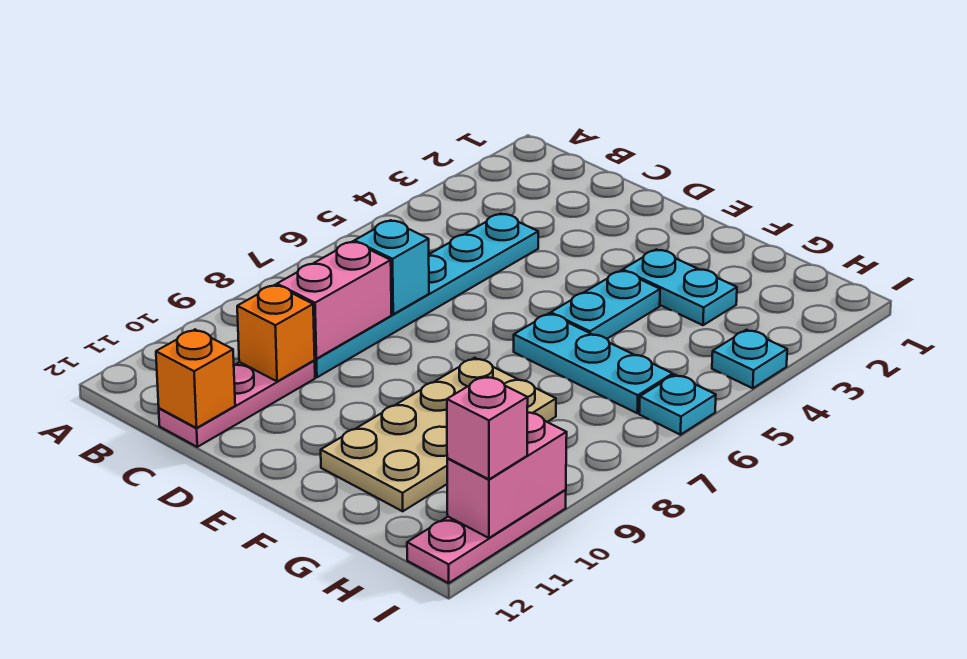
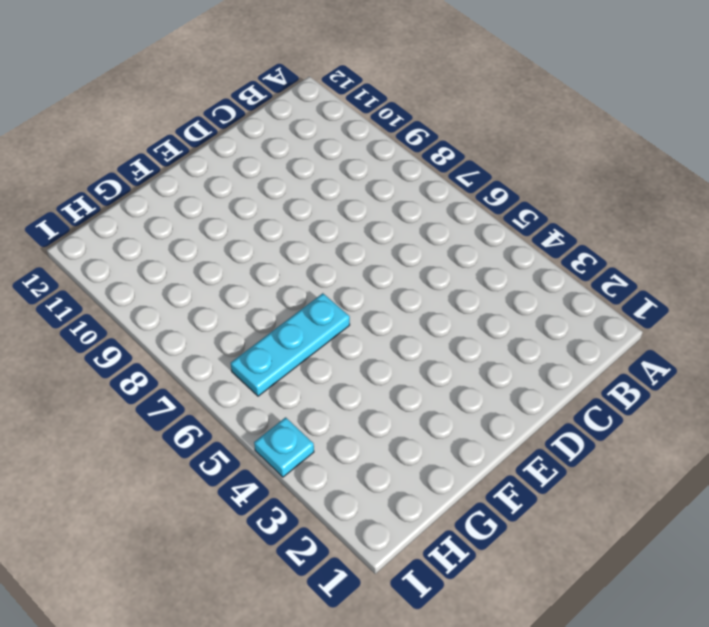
none -> cyan 1x6 plate [314,214,538,377]
none -> pink 1x3 plate [159,361,315,447]
none -> cyan 1x2 plate [623,249,737,325]

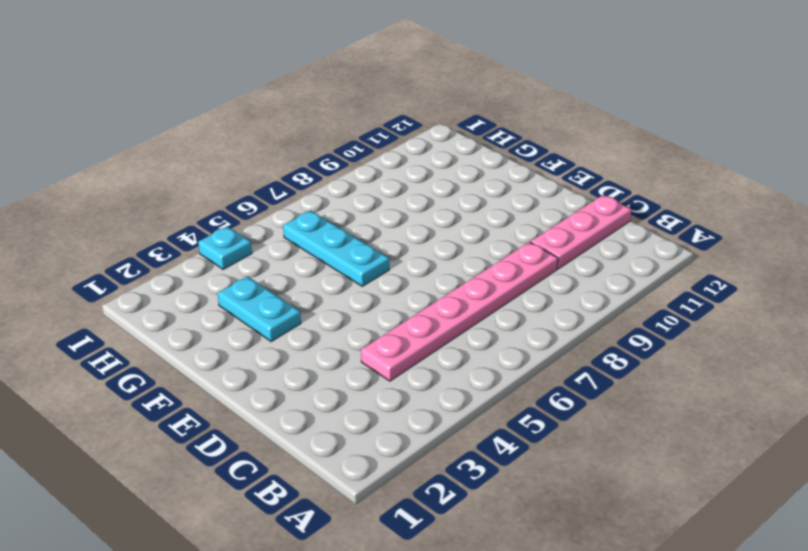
pink 1x6 plate [361,242,558,381] -> cyan 1x6 plate [314,214,538,377]
none -> cyan 1x2 plate [551,271,660,339]
none -> tan 2x4 plate [321,358,556,511]
none -> cyan 1x1 plate [639,375,716,435]

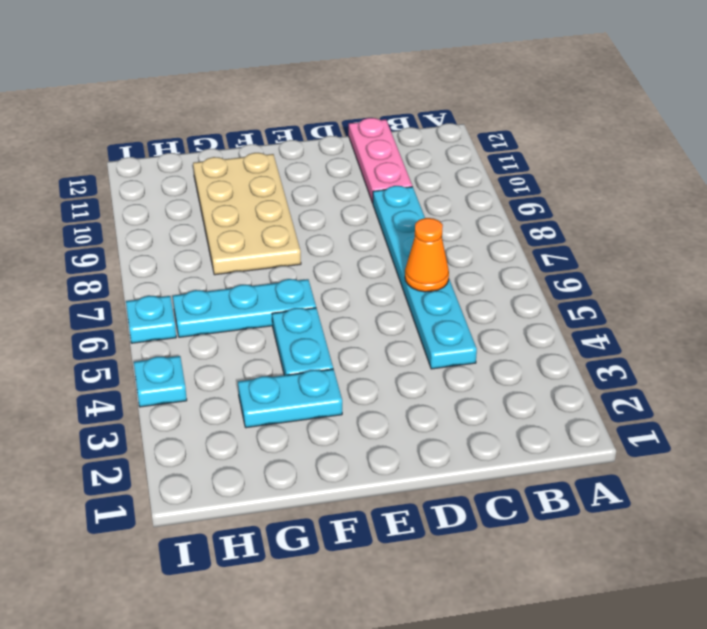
orange 1x1 cone [405,218,449,292] -> none
none -> pink 1x3 plate [407,490,566,583]
none -> cyan 1x1 brick [354,220,429,314]
none -> pink 1x2 brick [277,241,391,359]

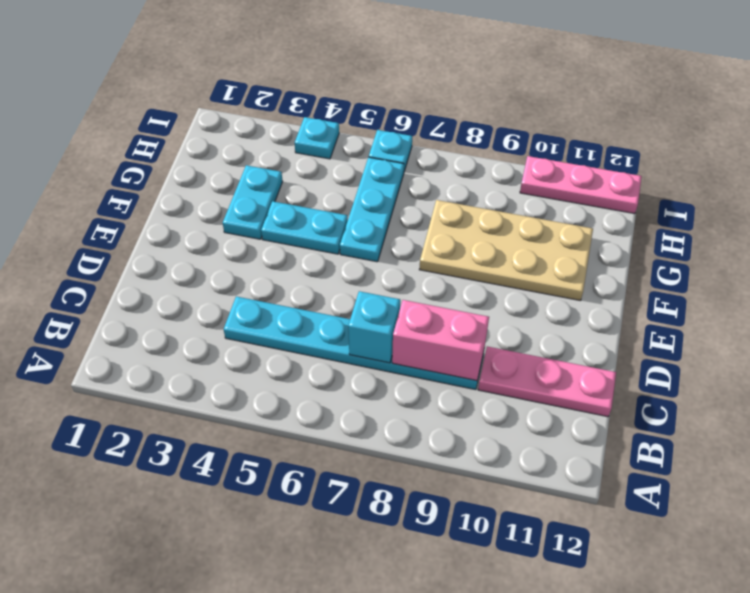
none -> orange 1x1 brick [237,285,315,381]
none -> orange 1x1 brick [156,330,235,428]
none -> pink 1x2 brick [447,412,567,538]

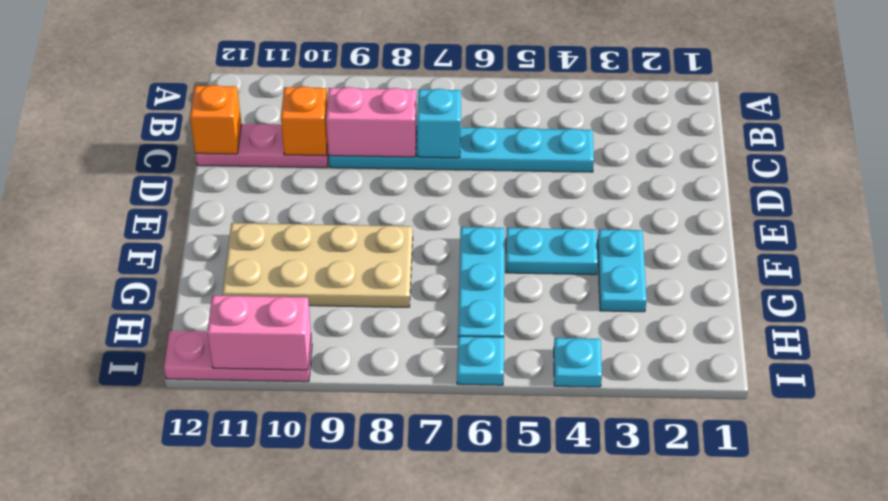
none -> pink 1x1 brick [447,376,528,479]

